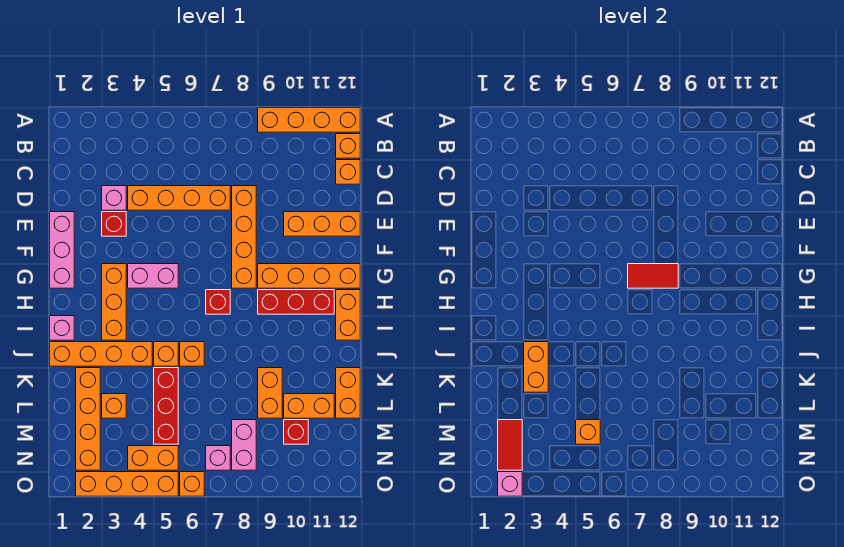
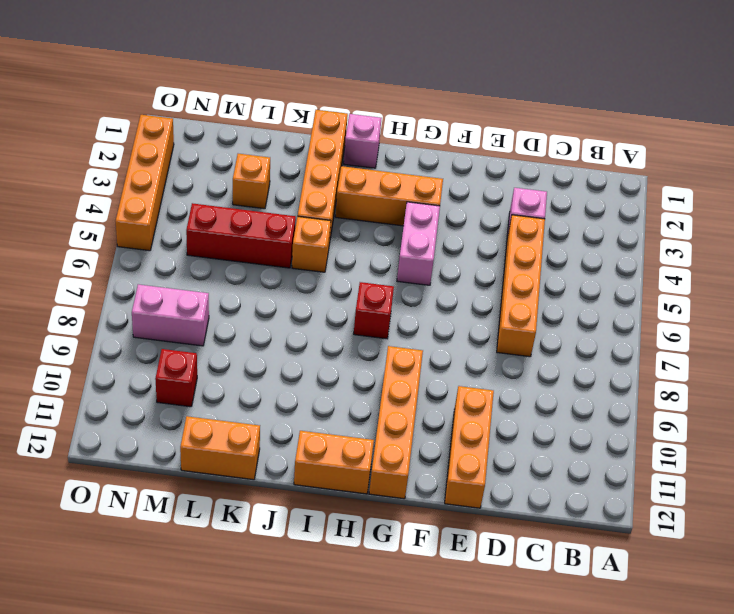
none -> orange 1x4 brick [258,108,360,132]
none -> orange 1x1 brick [336,134,360,158]
none -> orange 1x1 brick [336,160,360,184]
none -> orange 1x4 brick [232,186,256,288]

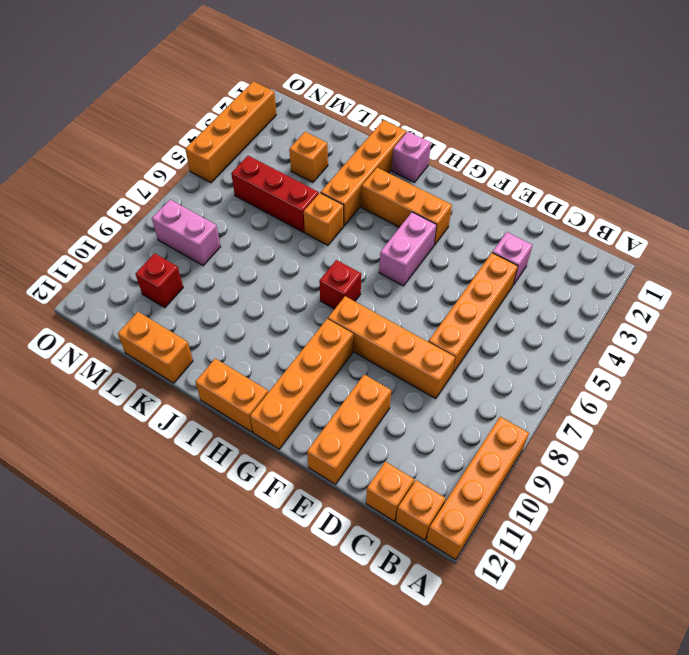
none -> pink 1x3 brick [50,212,74,288]
none -> red 1x1 brick [102,212,126,236]
none -> red 1x3 brick [258,290,334,314]
none -> orange 1x1 brick [180,342,204,366]

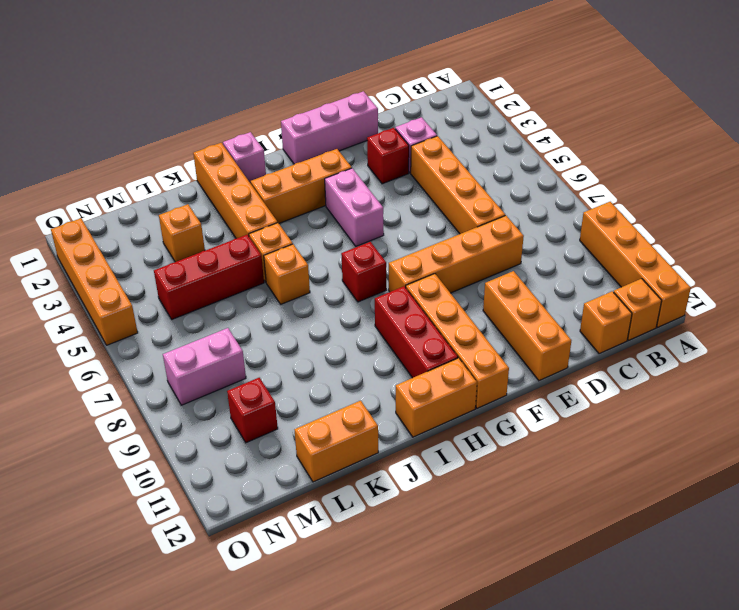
none -> orange 1x4 brick [76,368,100,470]
none -> orange 1x2 brick [258,368,282,418]
none -> orange 1x2 brick [284,394,334,418]
none -> orange 1x2 brick [128,446,178,470]

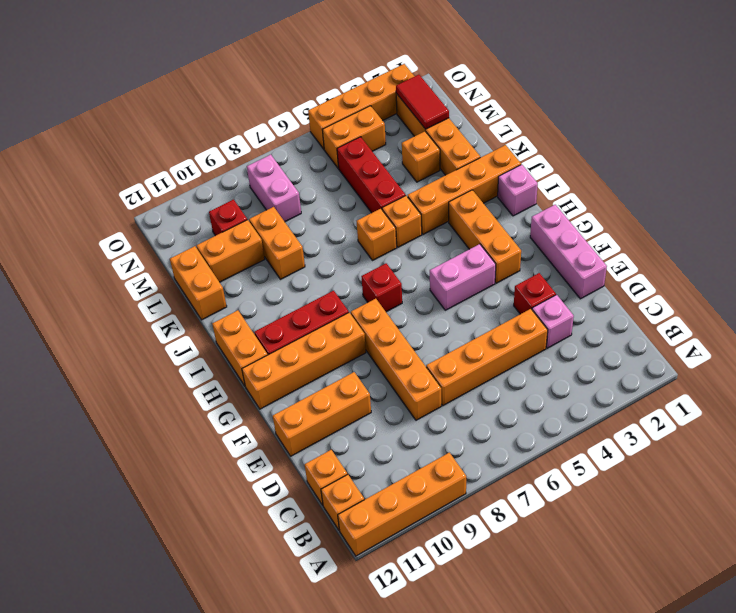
none -> pink 1x1 brick [206,446,230,470]
none -> orange 1x1 brick [180,472,204,496]
none -> red 1x2 tile [628,264,678,288]
none -> orange 1x2 brick [524,342,548,392]

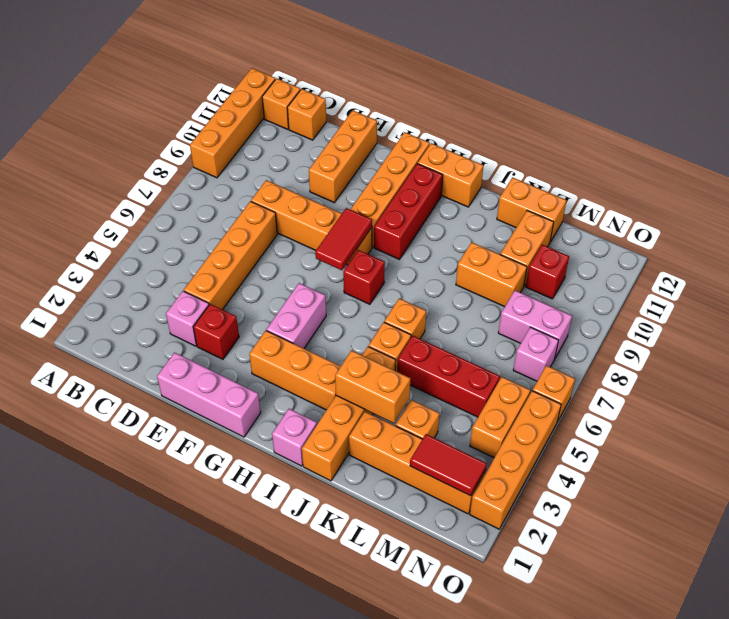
none -> orange 1x1 brick [576,420,600,444]
none -> pink 1x1 brick [498,472,522,496]

